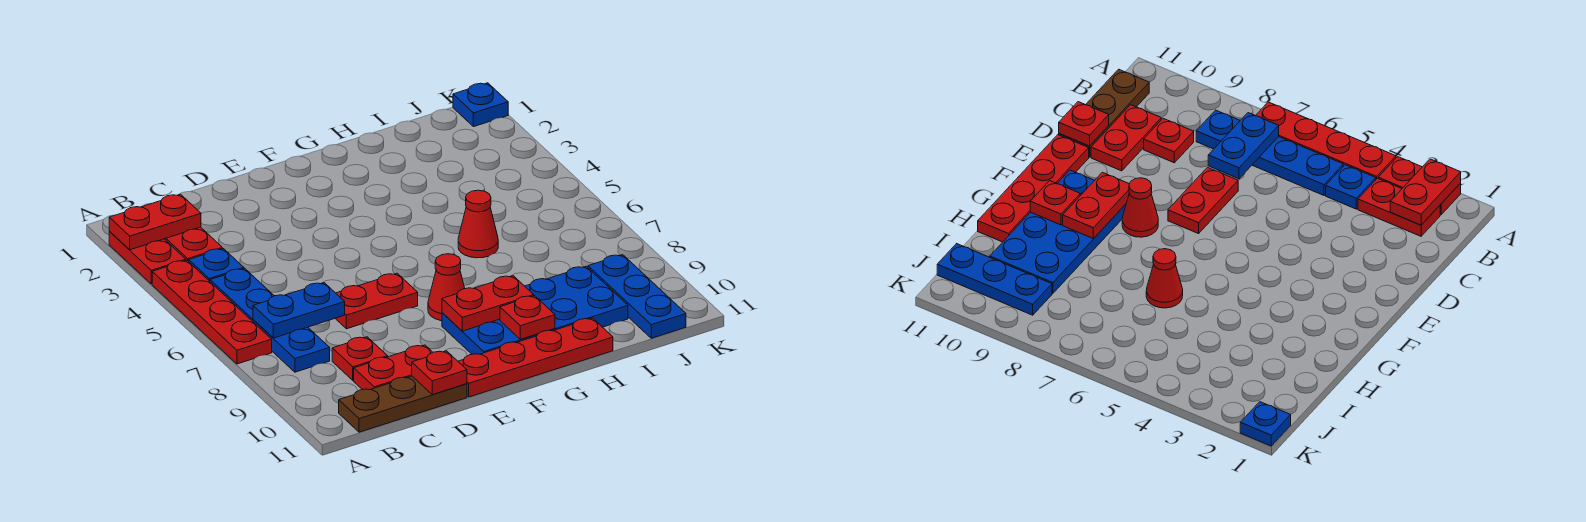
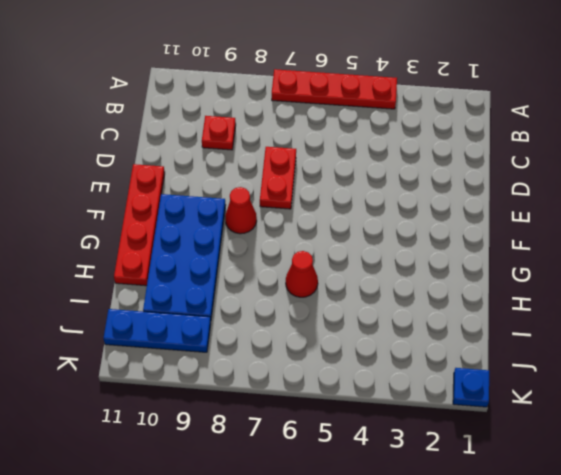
none -> red 1x2 plate [109,232,186,284]
none -> red 1x2 plate [165,227,222,262]
none -> blue 1x1 plate [189,249,244,281]

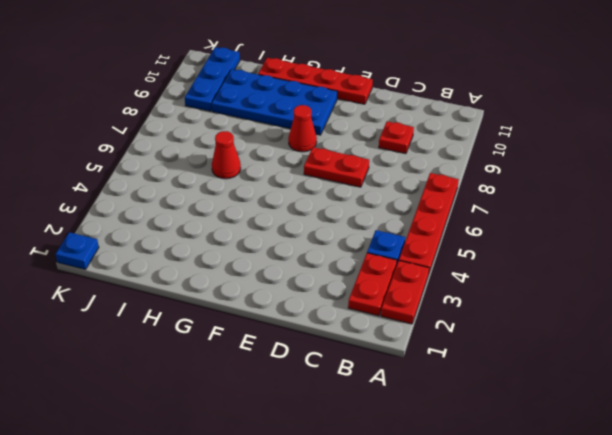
none -> blue 1x4 plate [210,269,330,372]
none -> brown 1x3 plate [339,376,467,432]
none -> red 1x2 plate [354,345,433,390]

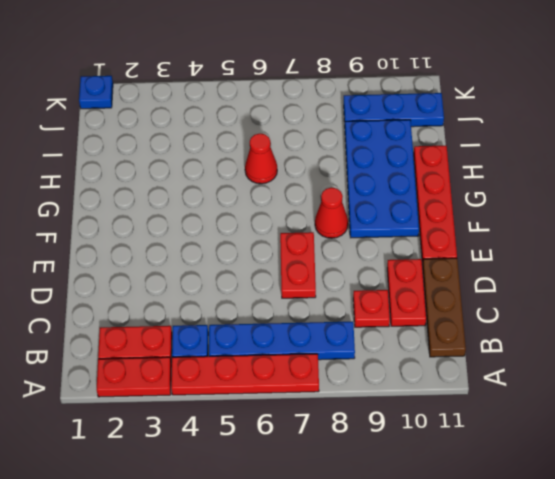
none -> red 1x2 plate [109,194,201,250]
none -> blue 1x2 plate [253,283,345,338]
none -> red 1x1 plate [412,351,467,395]

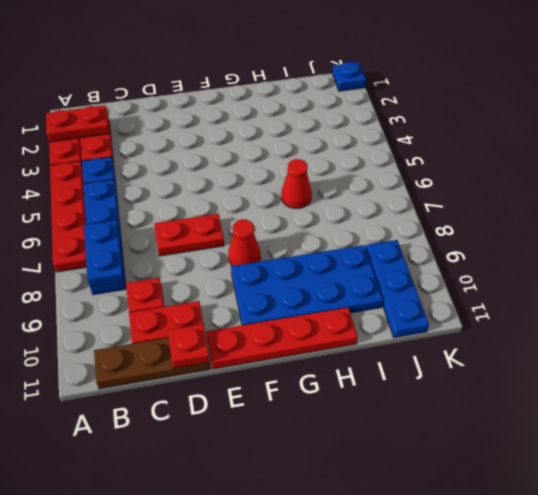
blue 1x2 plate [84,220,124,287] -> blue 1x2 plate turned to [253,283,345,338]
none -> red 1x2 plate [442,276,534,331]
none -> red 1x1 plate [500,296,555,339]

